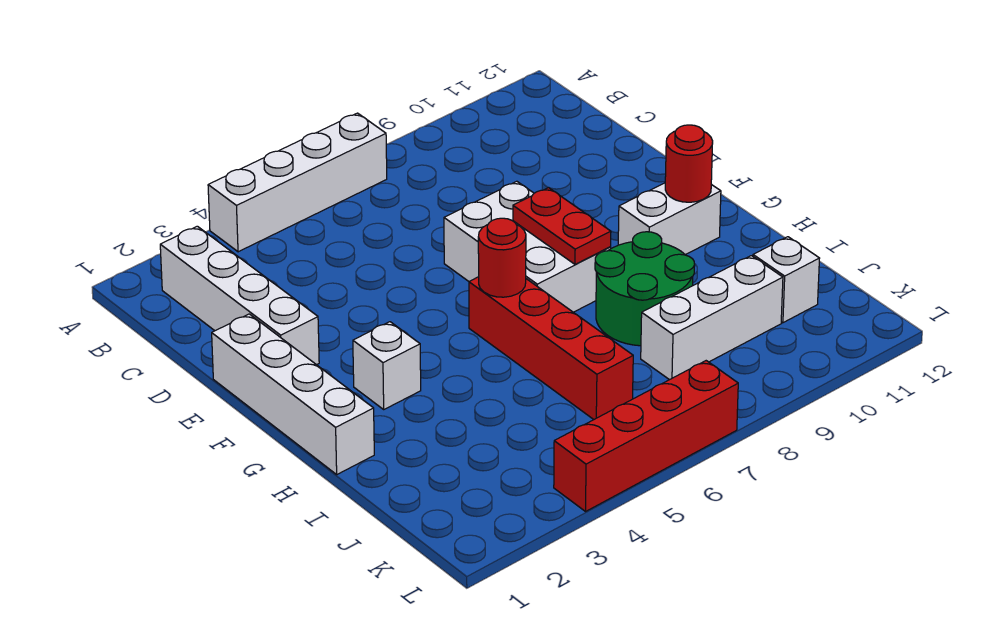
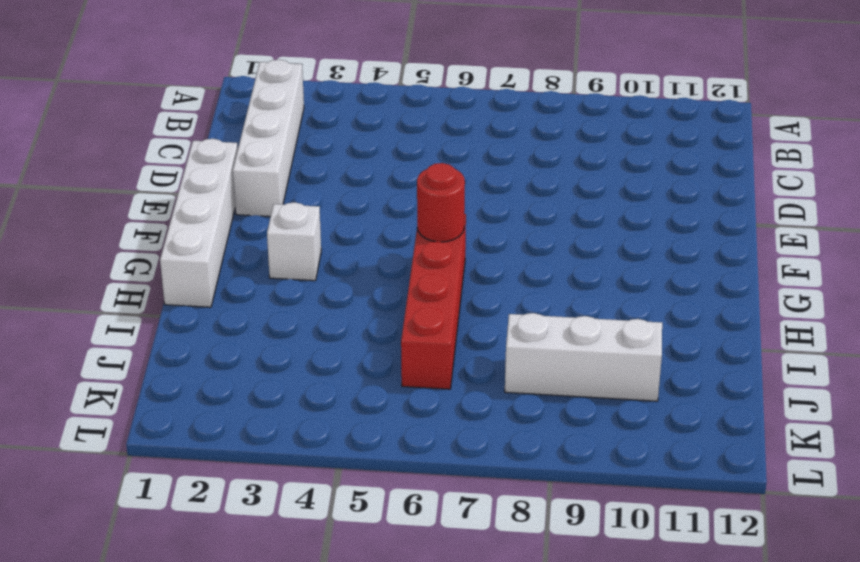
none -> white 1x4 brick [208,113,387,252]
none -> white 2x3 brick [444,181,611,312]
none -> white 1x2 brick [618,183,721,255]

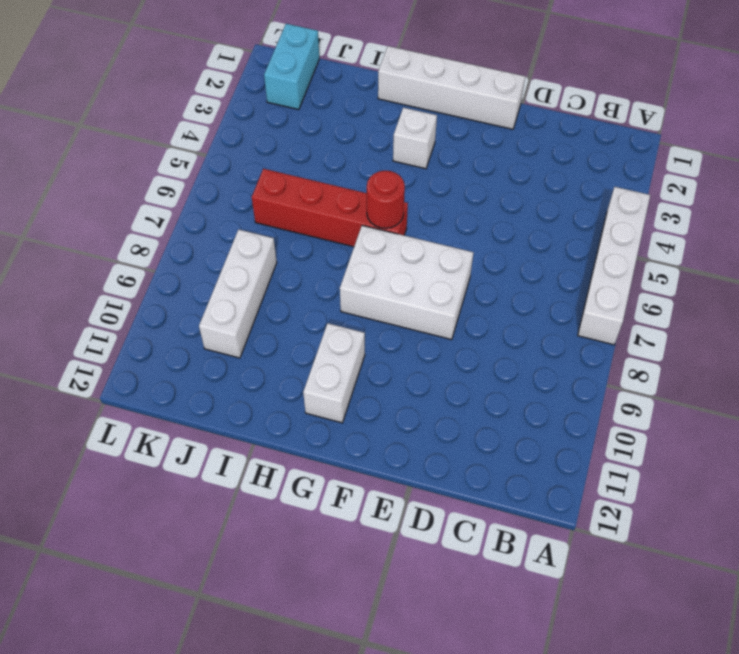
cyan 1x2 brick [264,24,319,110] -> none
none -> white 1x4 brick [160,226,319,365]
none -> green 2x2 round brick [595,232,695,346]
none -> white 1x1 brick [753,237,820,323]

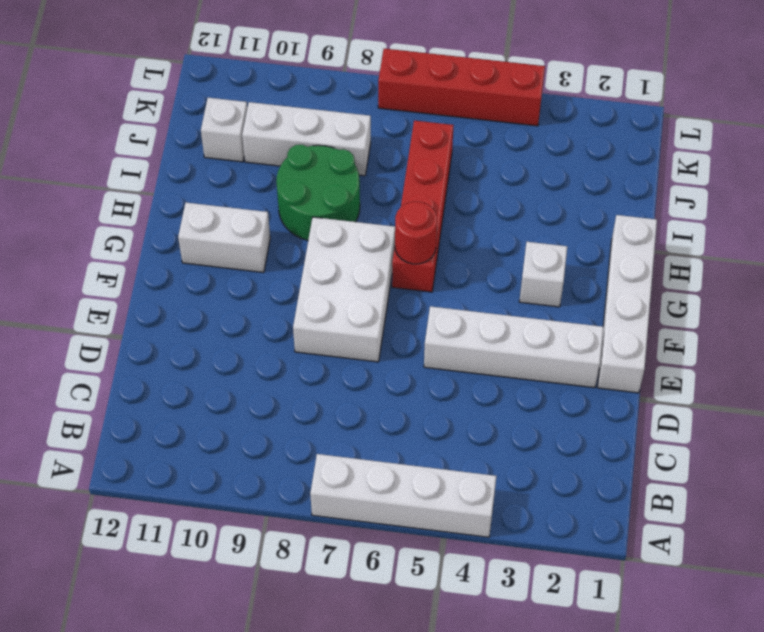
white 1x4 brick [424,306,603,388] -> white 1x4 brick turned to [160,226,319,365]
none -> red 1x2 plate [513,188,611,264]
none -> red 1x1 round brick [665,125,713,202]

